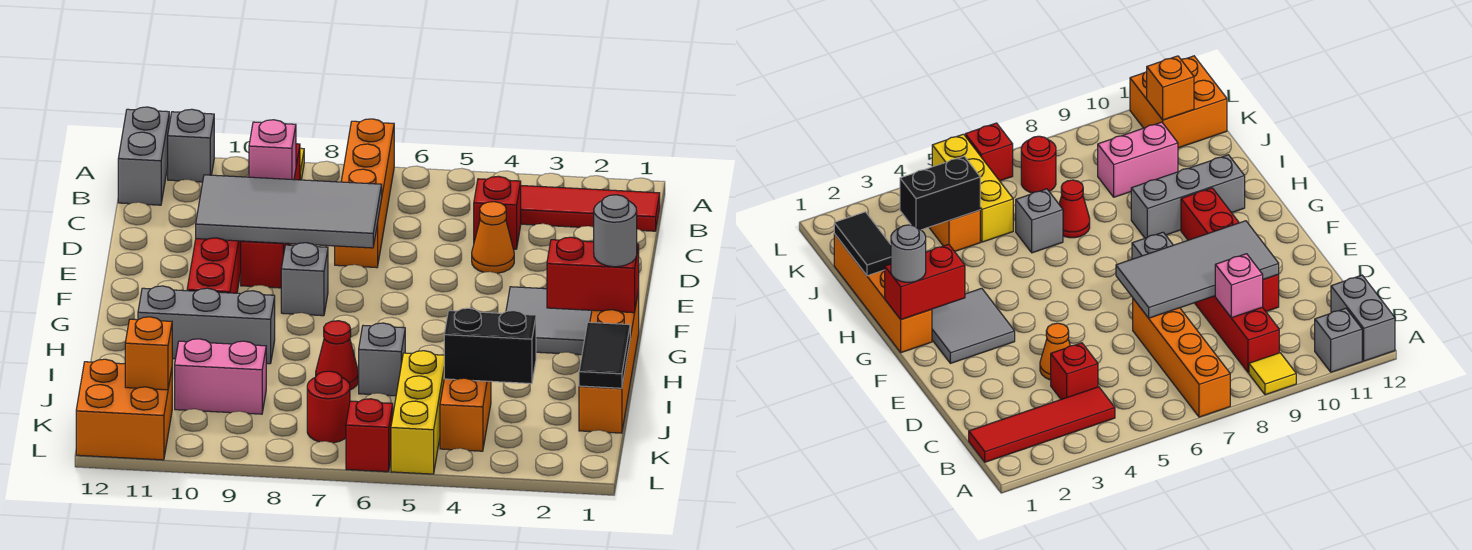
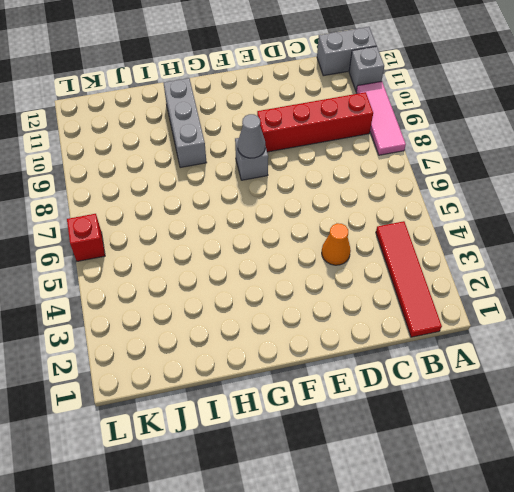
pink 1x3 tile [356,81,406,155] -> yellow 1x1 tile [1249,353,1296,395]
grey 1x1 cone [238,114,265,158] -> none
none -> orange 1x4 brick [335,119,394,268]
none -> red 1x1 brick [474,176,521,249]
none -> red 1x4 brick [187,238,241,293]

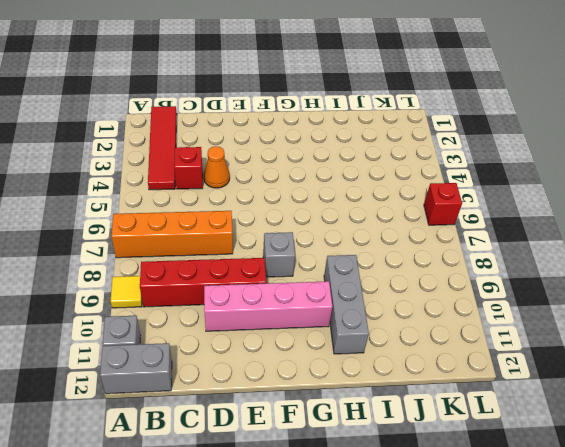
pink 1x4 brick [204,281,333,331] -> red 1x4 brick [187,238,241,293]
none -> grey 2x2 tile [506,287,592,355]
none -> orange 1x4 brick [579,290,639,433]
none -> grey 1x1 brick [359,323,405,396]

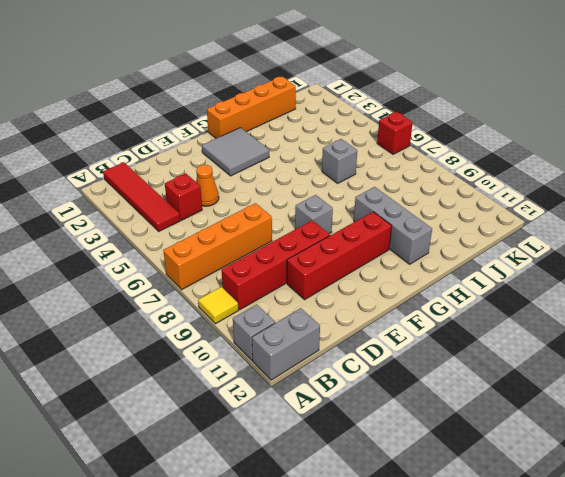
none -> red 1x1 cone [316,321,358,390]
none -> orange 1x2 brick [440,378,491,451]
none -> yellow 1x3 brick [391,351,444,474]

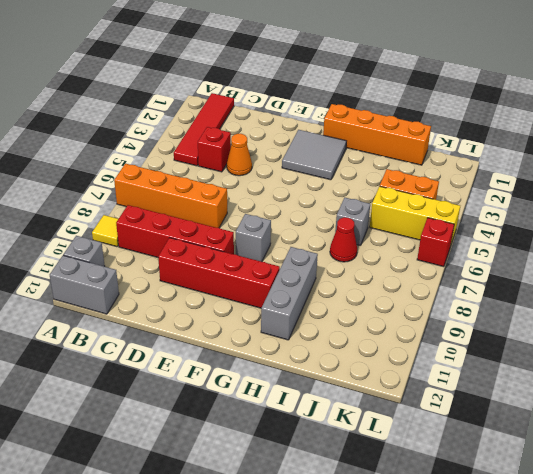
none -> pink 1x2 brick [175,339,266,414]
none -> red 1x1 round brick [307,371,350,443]
none -> orange 2x2 brick [76,359,172,460]

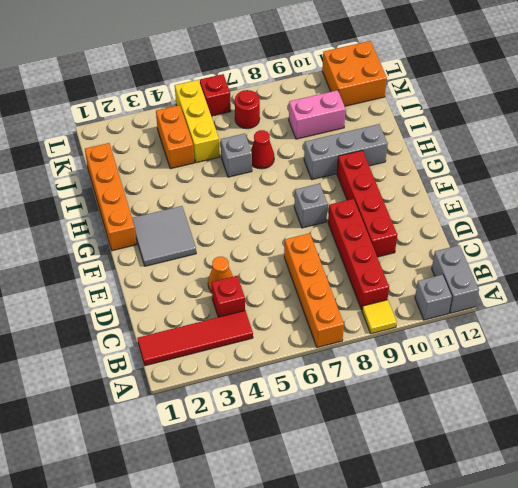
none -> pink 1x1 brick [249,120,296,180]
none -> grey 2x4 tile [196,175,382,248]
none -> red 1x2 brick [547,237,639,313]

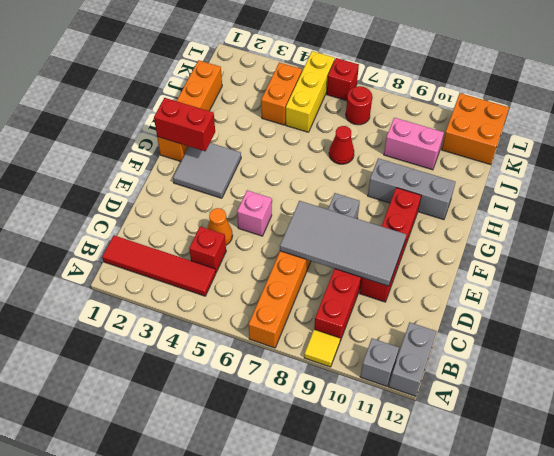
pink 1x1 brick [237,190,272,236] -> pink 1x1 brick moved to [249,120,296,180]
none -> grey 1x1 brick [359,323,405,396]
none -> black 1x2 tile [579,322,630,388]
none -> black 1x2 brick [444,308,536,384]

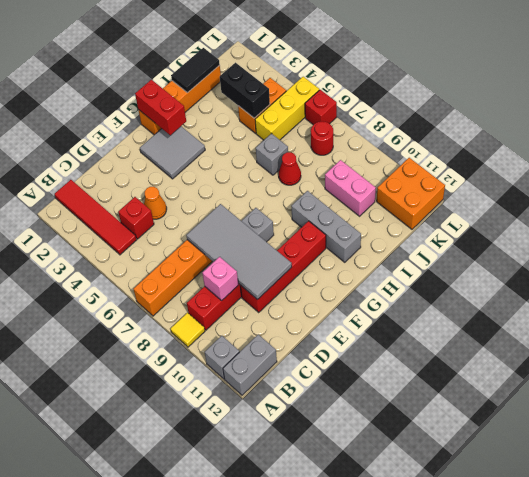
none -> orange 1x1 brick [125,317,172,390]
none -> grey 1x1 round brick [594,195,637,267]

